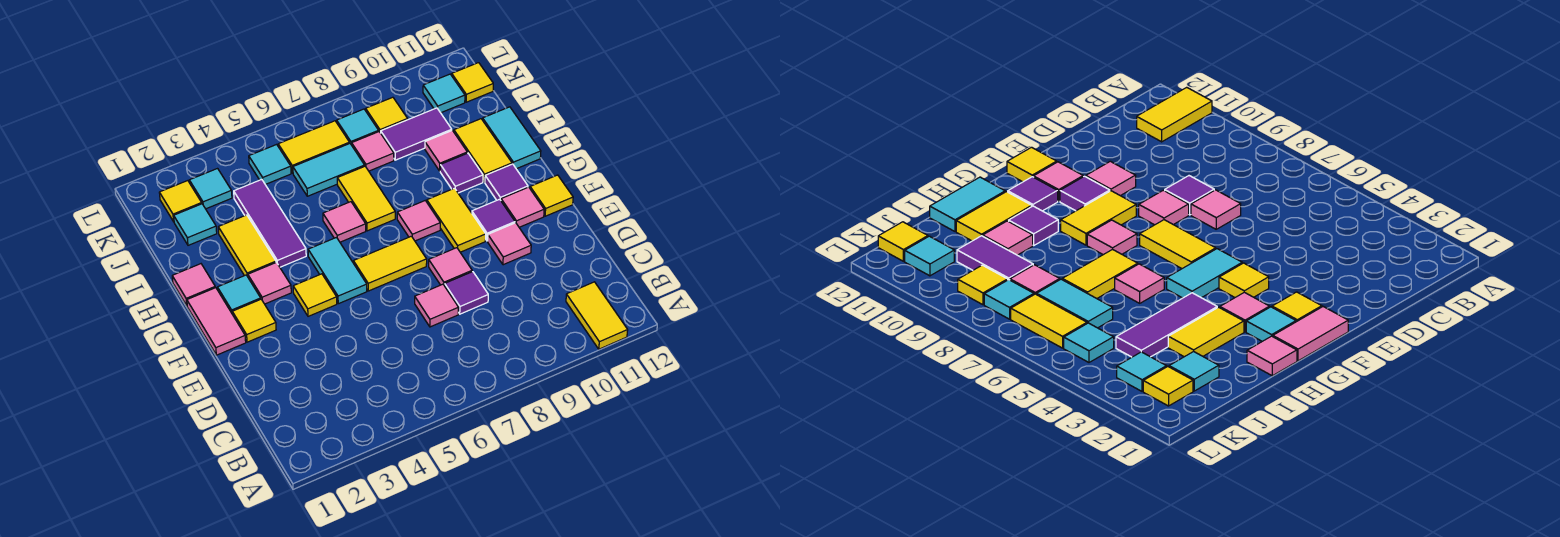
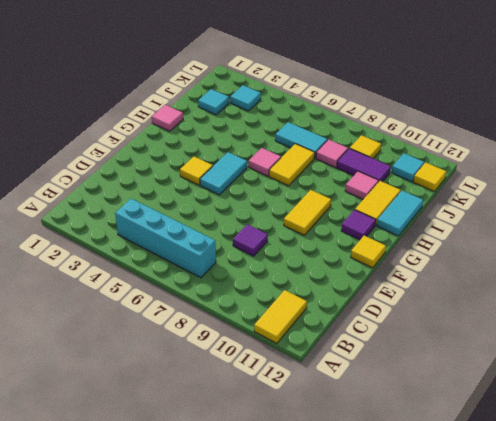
cyan 1x4 brick [115,198,216,278] -> none
none -> pink 1x1 tile [415,284,459,327]
none -> pink 1x1 tile [429,248,472,286]
none -> pink 1x1 tile [488,223,531,265]
none -> pink 1x2 tile [187,288,246,355]

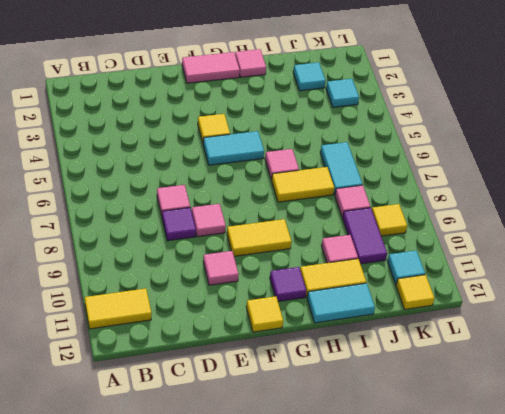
none -> yellow 1x1 tile [232,299,276,342]
none -> yellow 1x2 tile [353,236,427,291]
none -> purple 1x1 tile [472,199,515,241]
none -> pink 1x1 tile [501,187,544,227]

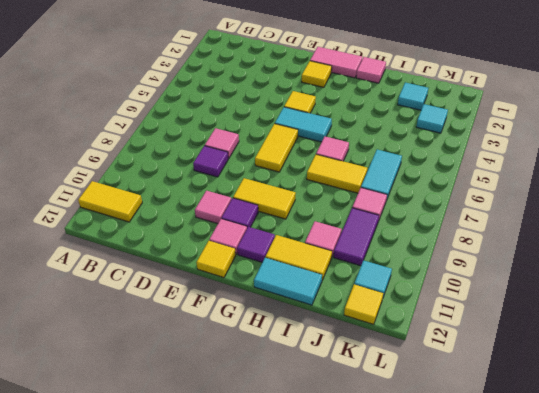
none -> pink 1x1 tile [429,248,472,286]
none -> cyan 1x1 tile [217,275,261,313]
none -> pink 1x1 tile [248,262,291,304]
none -> pink 1x1 tile [397,201,440,241]

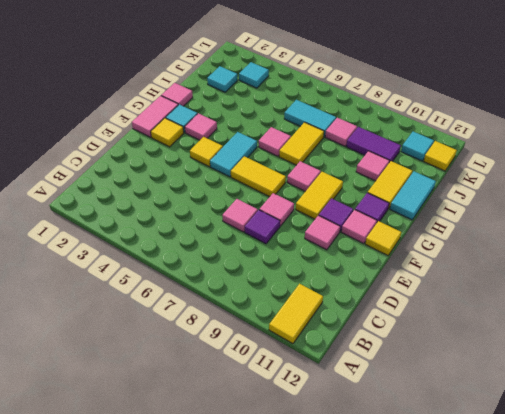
none -> yellow 1x2 tile [218,215,276,277]
none -> purple 1x3 tile [234,180,306,267]
none -> purple 1x1 tile [440,153,483,193]
none -> yellow 1x1 tile [159,181,202,222]

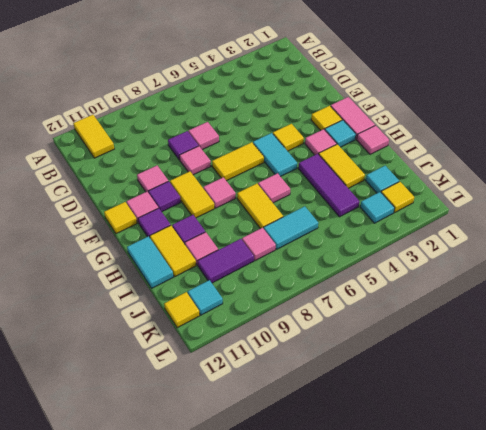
none -> cyan 1x1 tile [249,144,291,185]
none -> yellow 1x2 tile [278,121,350,173]
none -> cyan 1x1 tile [337,109,379,145]
none -> yellow 1x1 tile [366,97,408,133]

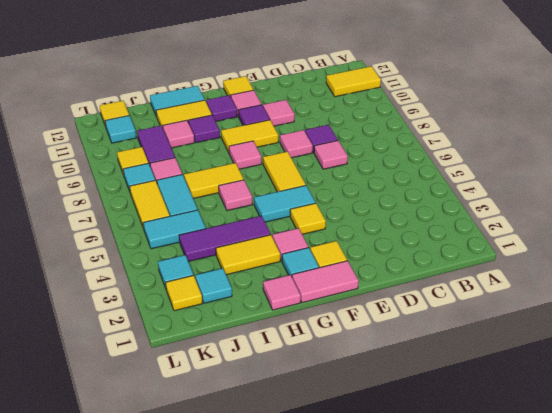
cyan 1x2 tile [143,210,206,249] -> cyan 1x1 tile [249,144,291,185]

